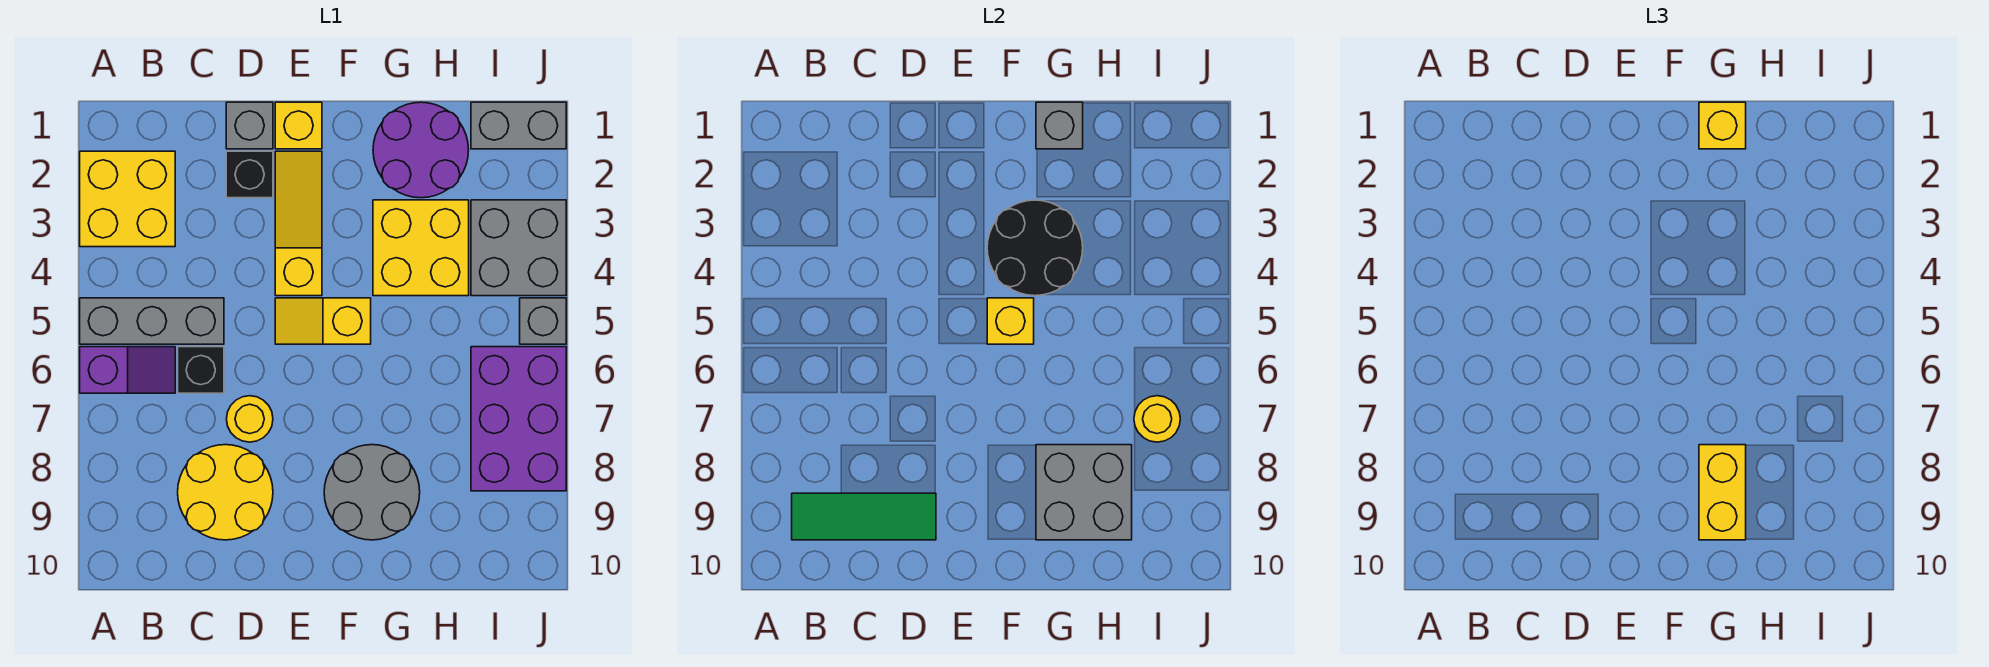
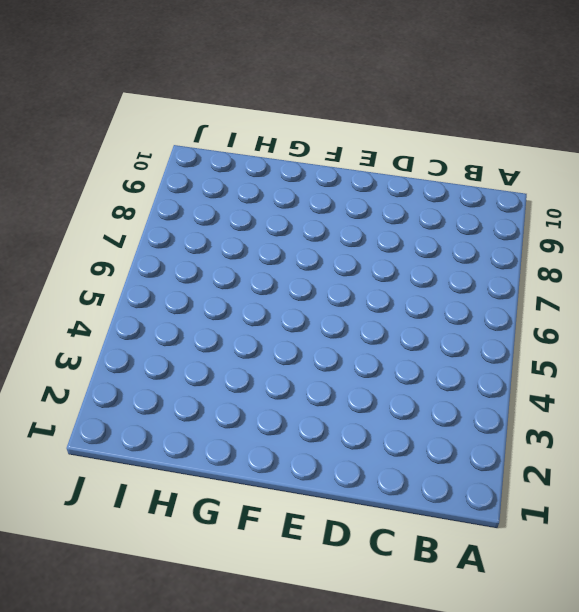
none -> yellow 2x2 brick [80,151,175,247]
none -> grey 1x3 brick [80,298,224,344]
none -> purple 1x2 slope [80,347,175,393]

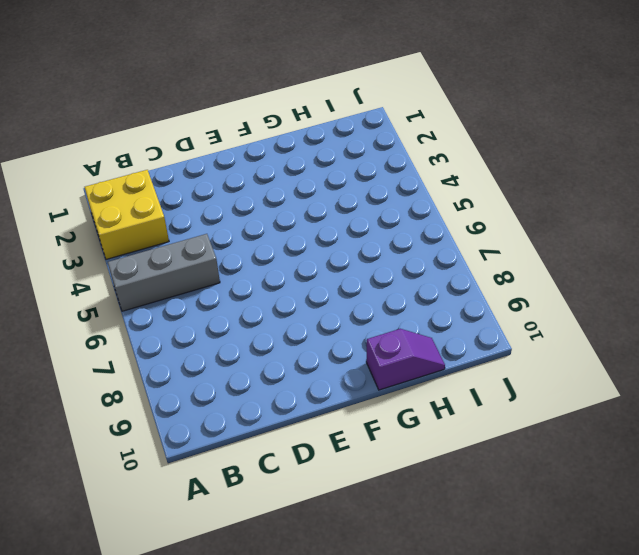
purple 1x2 slope [366,329,445,390] -> purple 1x2 slope moved to [80,347,175,393]
none -> black 1x1 brick [178,347,224,393]
none -> yellow 2x2 round brick [178,445,273,540]
none -> grey 1x1 brick [226,102,273,149]

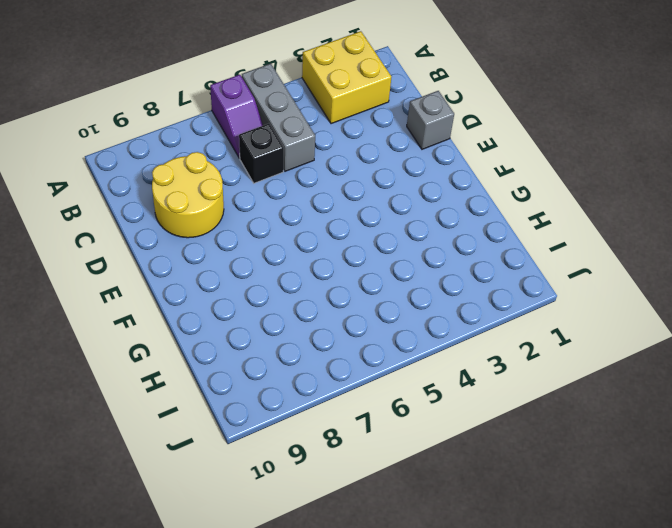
none -> black 1x1 brick [226,151,273,198]
none -> yellow 1x1 round brick [227,396,273,442]
none -> yellow 1x1 brick [275,102,322,149]

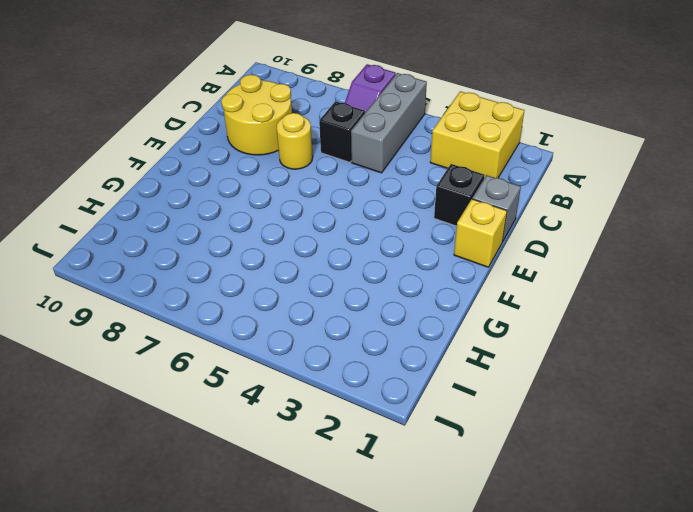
none -> yellow 1x3 slope [275,151,322,296]
none -> yellow 1x2 slope [275,298,371,344]
none -> grey 2x2 round brick [324,445,420,540]

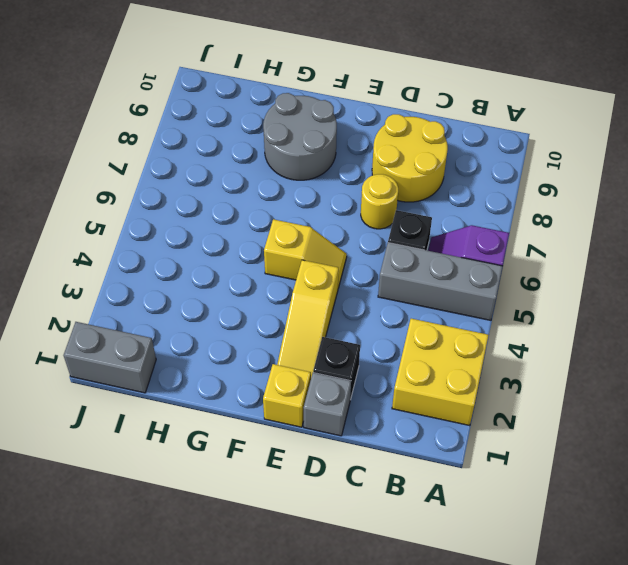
none -> purple 2x2 round brick [373,102,469,198]
none -> yellow 2x2 brick [373,200,469,296]
none -> grey 2x2 brick [471,200,566,296]

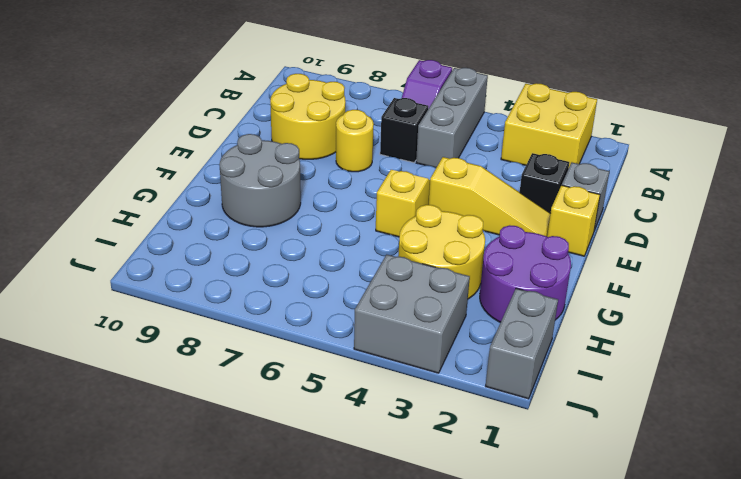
yellow 2x2 round brick [398,205,485,299] -> yellow 2x2 brick [373,200,469,296]
none -> purple 2x3 brick [471,347,566,491]
none -> grey 1x1 brick [520,298,566,344]
none -> green 1x3 tile [792,493,936,540]

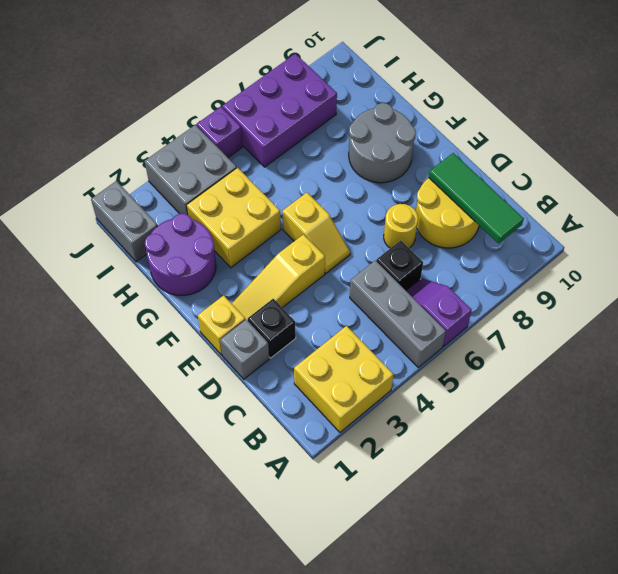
purple 1x1 brick [197,107,243,158] -> grey 1x1 brick [520,298,566,344]
none -> black 2x2 round brick [987,200,1083,296]
none -> yellow 1x1 brick [987,298,1034,344]
none -> grey 1x1 brick [1036,102,1083,149]

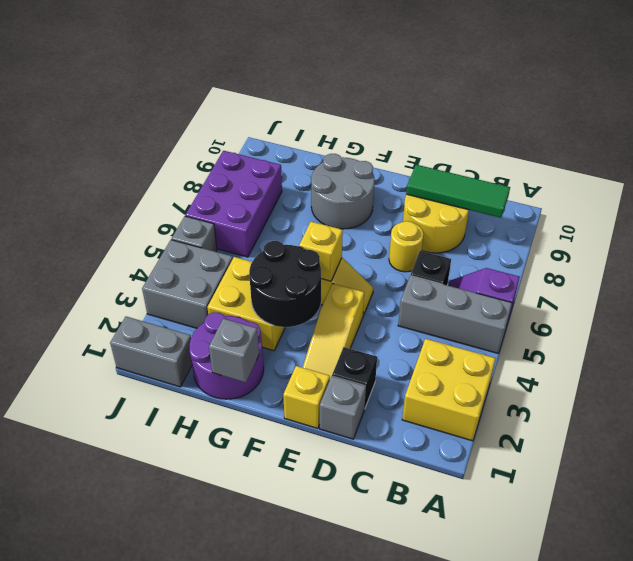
none -> grey 2x2 brick [1036,445,1132,540]
none -> yellow 1x1 round brick [1134,396,1180,442]
none -> yellow 1x1 brick [1699,102,1746,149]

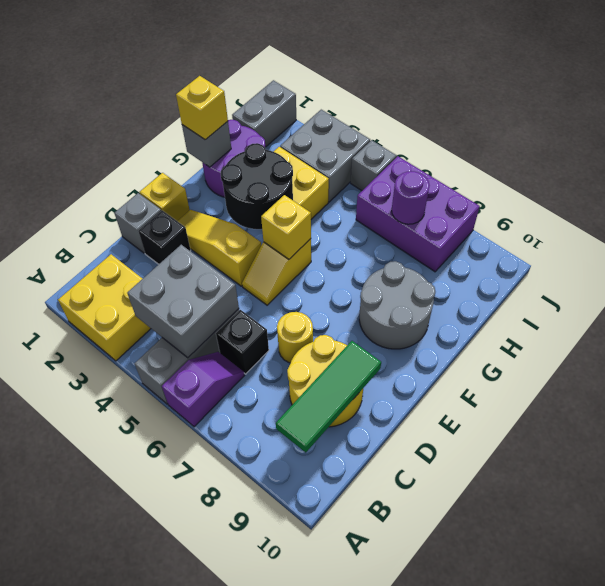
grey 2x2 brick [127,245,239,358] -> grey 2x2 brick moved to [1036,445,1132,540]
purple 1x1 round brick [392,171,430,224] -> yellow 1x1 round brick [1134,396,1180,442]
none -> yellow 1x2 brick [1699,445,1746,540]

